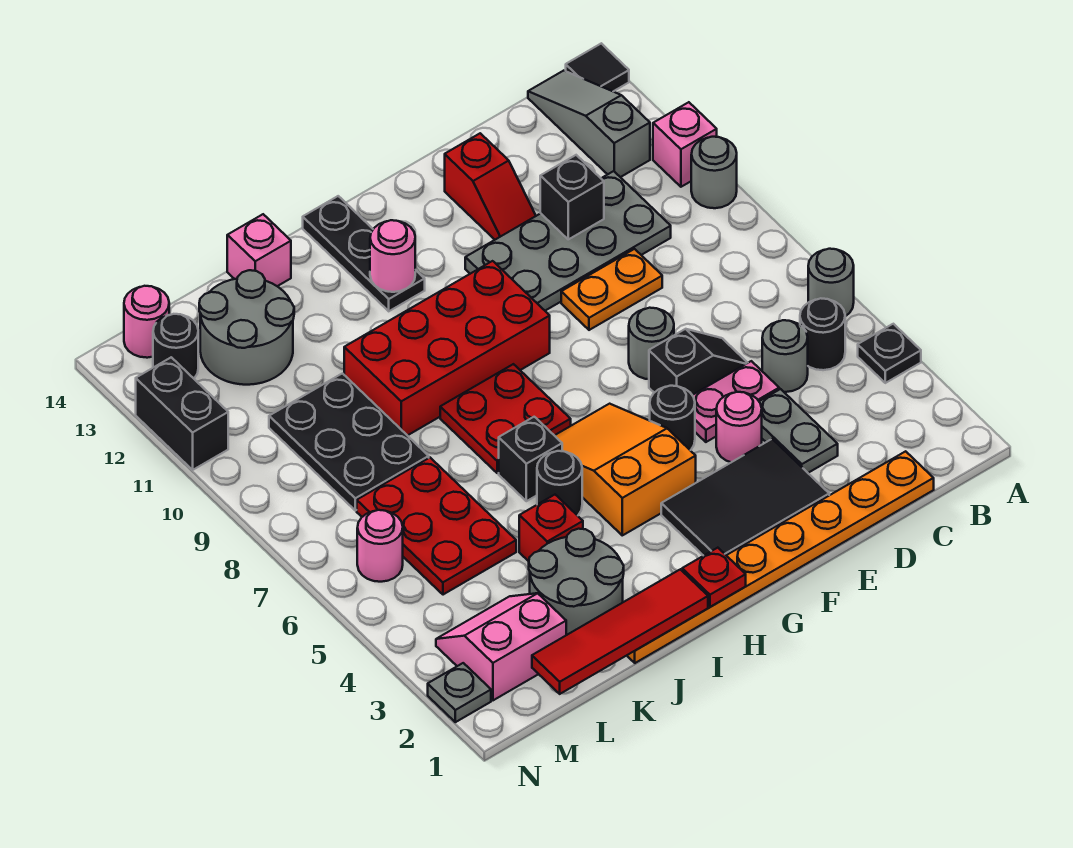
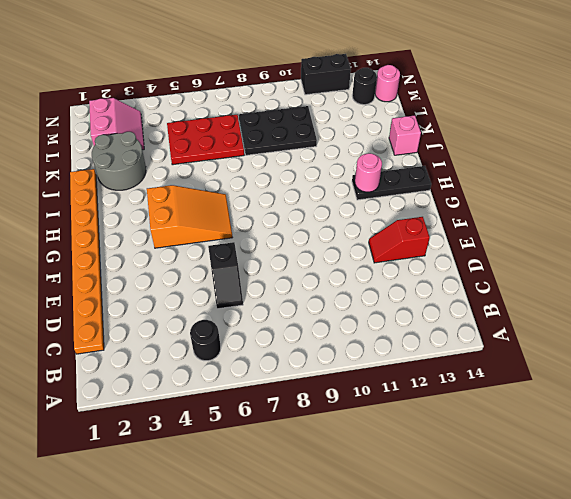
none -> black 1x1 plate [858,324,921,383]
none -> grey 1x1 round brick [808,249,854,316]
none -> grey 1x1 round brick [691,137,737,208]
none -> pink 1x1 brick [653,102,717,187]

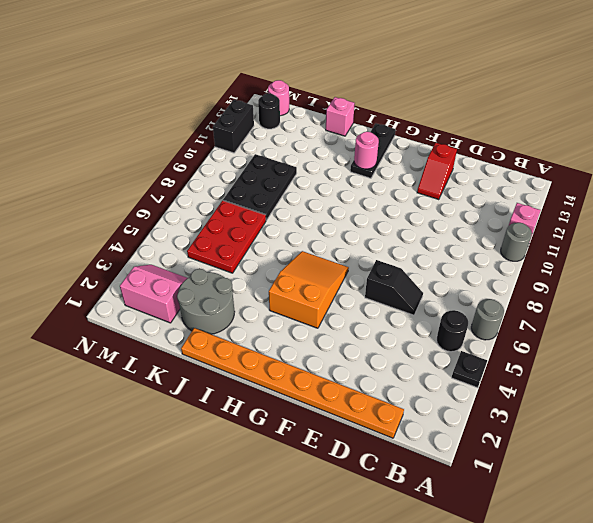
none -> black 1x1 tile [566,43,629,92]
none -> grey 1x3 slope [528,71,650,177]
none -> grey 1x1 round brick [762,320,808,392]
none -> grey 2x4 plate [465,171,671,311]

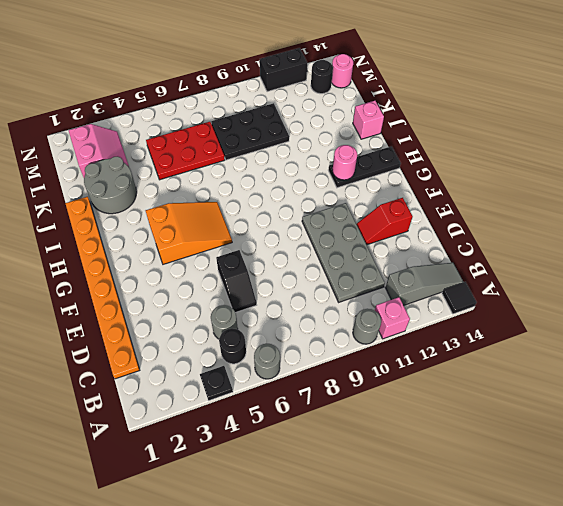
none -> grey 1x2 plate [759,389,838,473]
none -> pink 1x2 plate [692,361,779,442]
none -> orange 1x2 plate [561,249,662,330]
none -> black 2x3 tile [661,439,829,556]

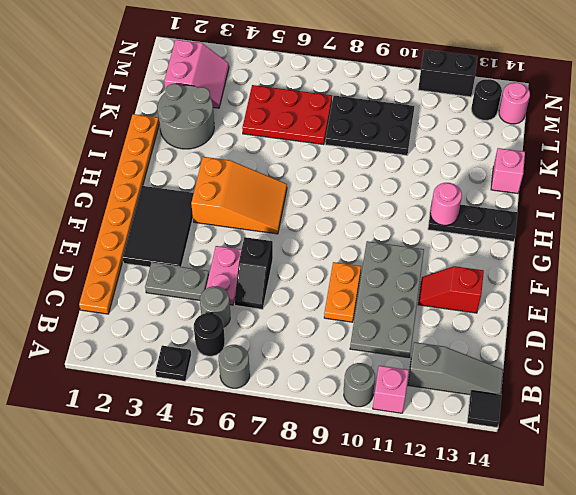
none -> pink 1x1 round brick [716,392,762,462]
none -> grey 1x1 round brick [629,308,674,379]
none -> black 1x1 round brick [650,386,695,450]
none -> red 2x4 brick [344,261,550,436]

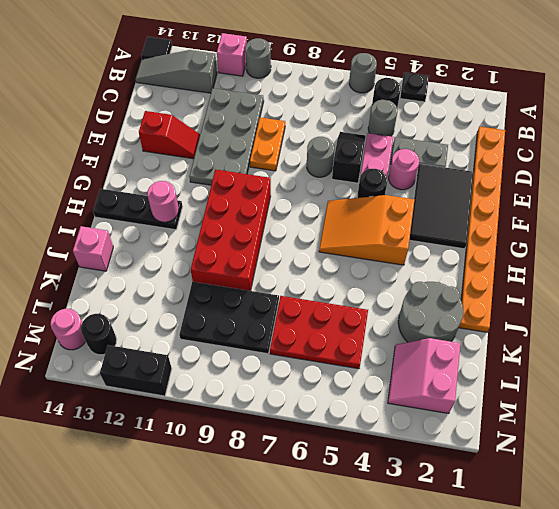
none -> red 2x2 plate [440,364,571,473]
none -> black 1x1 round brick [537,451,582,516]
none -> black 1x1 brick [499,417,562,501]
none -> red 1x1 brick [519,495,583,561]

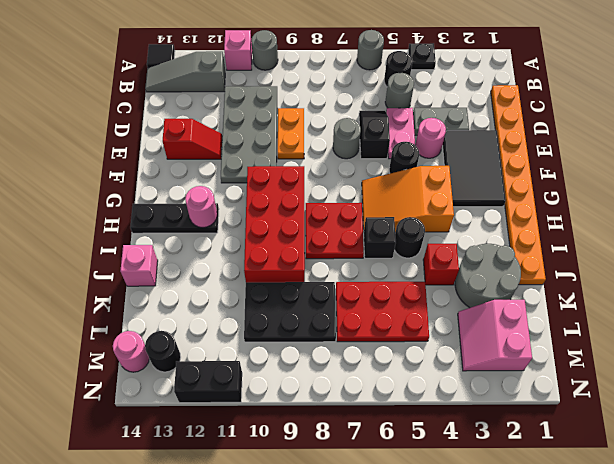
none -> grey 2x2 round brick [199,270,294,385]
none -> pink 1x1 round brick [357,510,403,582]
none -> grey 1x1 plate [428,663,491,722]
none -> black 1x1 brick [540,155,604,239]

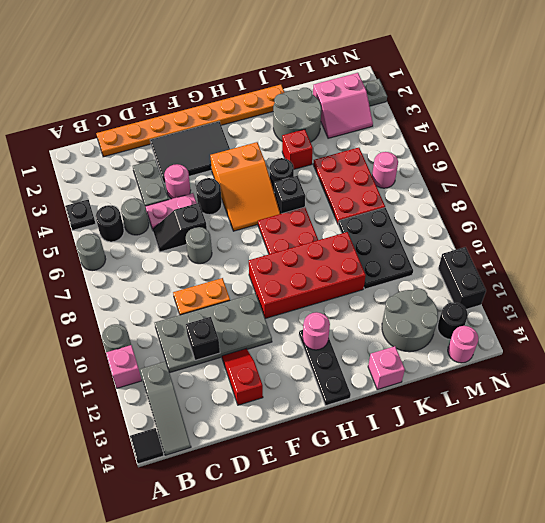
none -> red 1x1 plate [682,548,746,607]
none -> red 1x4 tile [532,569,708,694]

